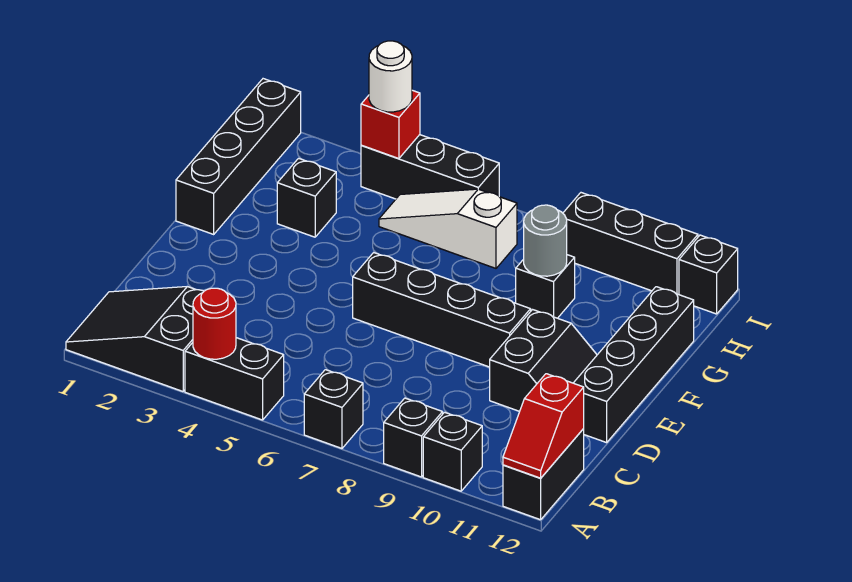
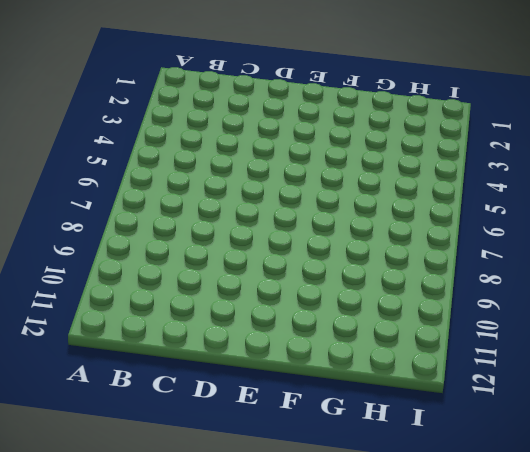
none -> black 2x3 slope [66,287,204,391]
none -> black 1x2 brick [185,338,284,420]
none -> black 1x1 brick [304,370,363,448]

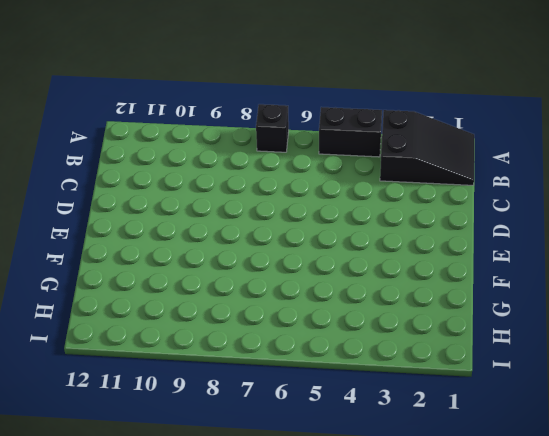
none -> black 1x1 brick [384,398,443,477]
none -> black 1x1 brick [423,412,482,491]
none -> black 1x2 brick [503,429,584,520]

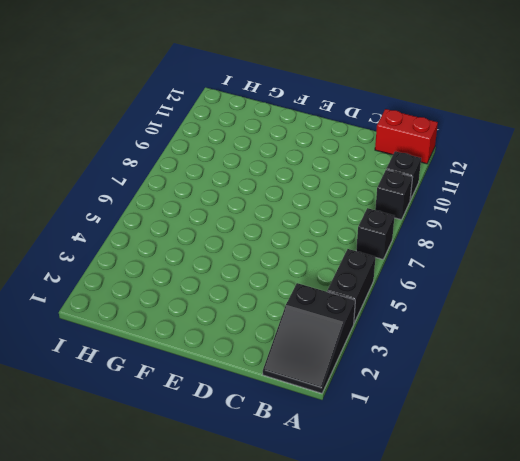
red 1x2 brick [375,109,438,164] -> black 1x2 brick [503,429,584,520]
none -> black 2x2 slope [490,310,597,411]
none -> black 1x4 brick [574,287,694,443]
none -> black 1x4 brick [353,253,531,367]

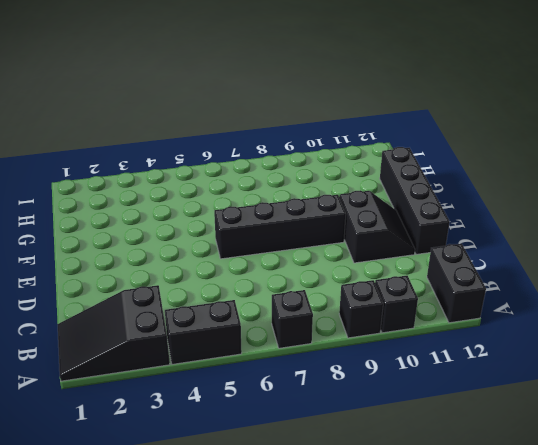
none -> black 1x4 brick [176,79,301,234]
none -> black 1x1 brick [277,158,336,237]
none -> black 1x1 brick [516,255,575,318]

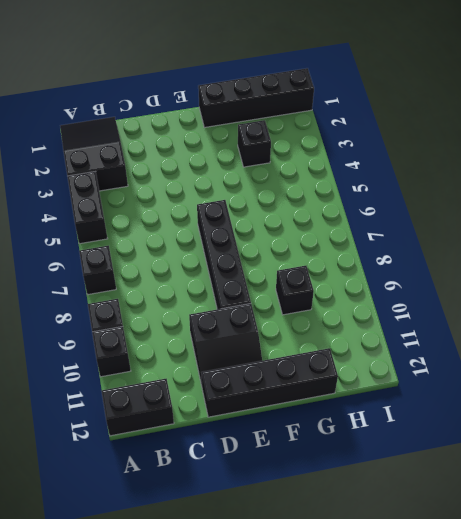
none -> white 1x3 slope [379,189,517,268]
none -> black 1x3 brick [361,135,499,199]
none -> black 1x3 brick [563,193,698,295]

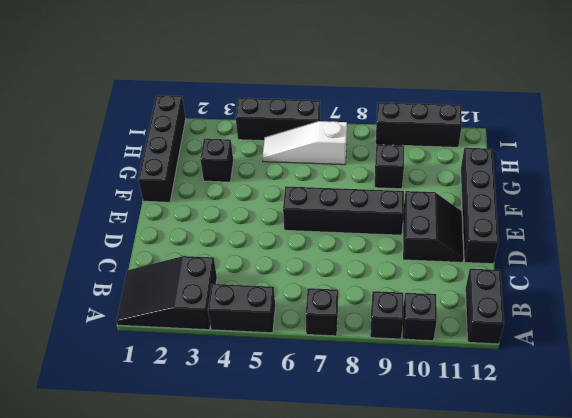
none -> black 1x1 brick [679,235,738,314]
none -> red 1x1 round brick [193,288,236,359]
none -> red 1x2 slope [503,374,584,478]

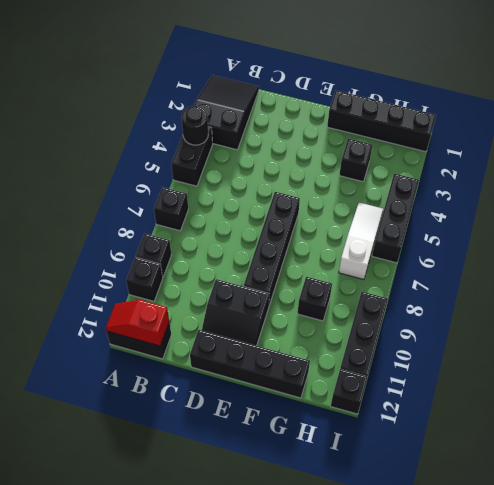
black 1x1 round brick [181,106,208,145] -> red 1x1 round brick [193,288,236,359]
none -> grey 1x1 round brick [524,205,567,276]
none -> red 1x1 brick [361,90,420,159]
none -> white 1x1 round brick [369,41,412,112]

